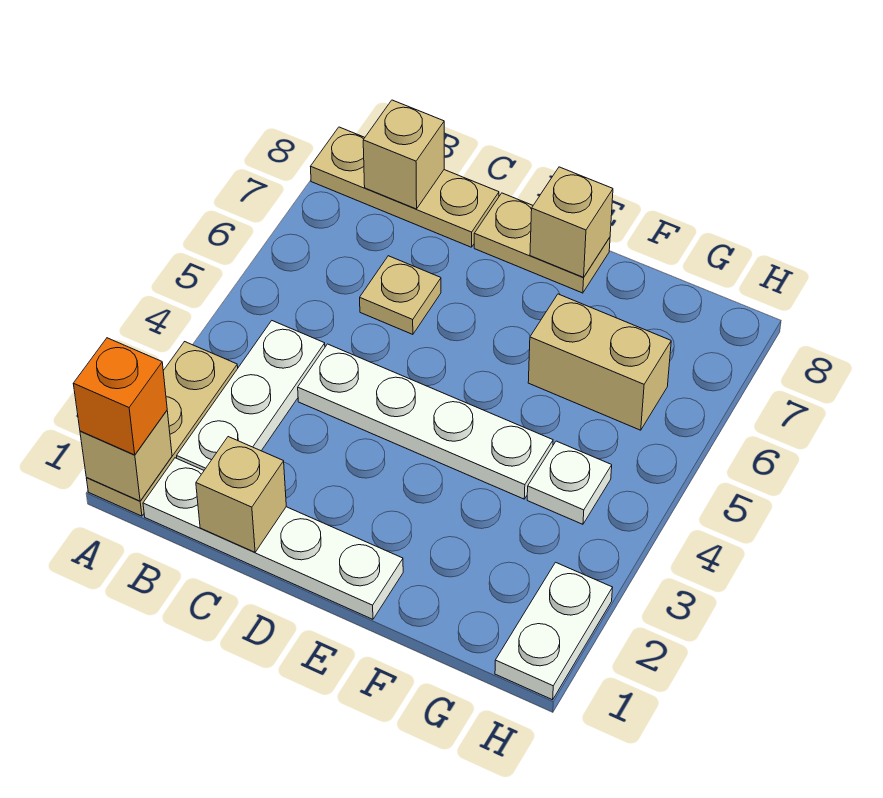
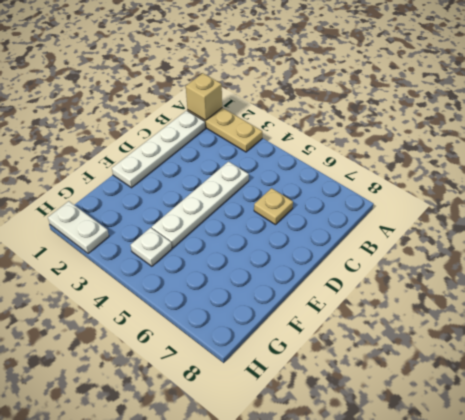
none -> tan 1x3 plate [310,127,499,247]
none -> white 1x3 plate [177,321,325,470]
none -> tan 1x2 plate [474,193,610,293]

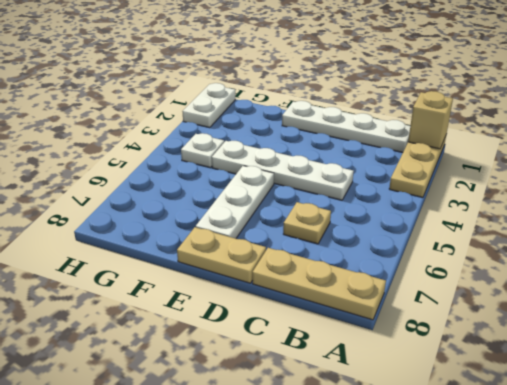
white 1x3 plate [196,166,274,238] -> white 1x3 plate moved to [177,321,325,470]
none -> tan 1x2 brick [528,294,671,430]
none -> tan 1x1 brick [363,100,444,209]
none -> tan 1x1 brick [196,437,286,552]

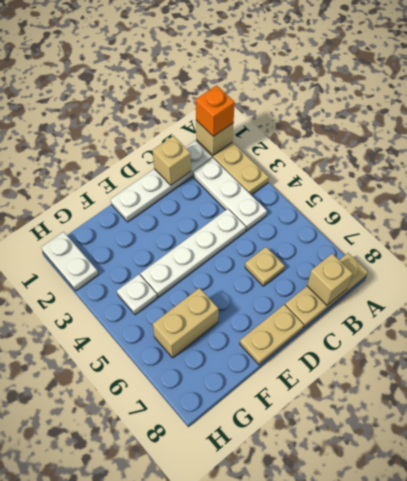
none -> tan 1x1 brick [530,167,613,277]

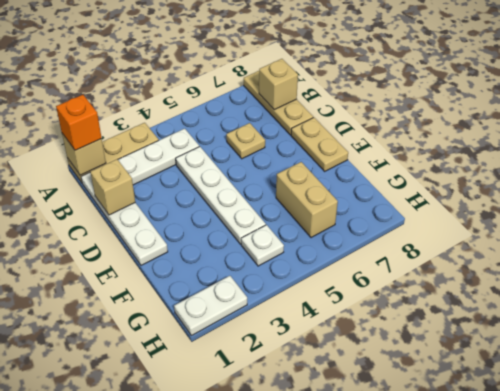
none -> tan 1x1 brick [530,167,613,277]

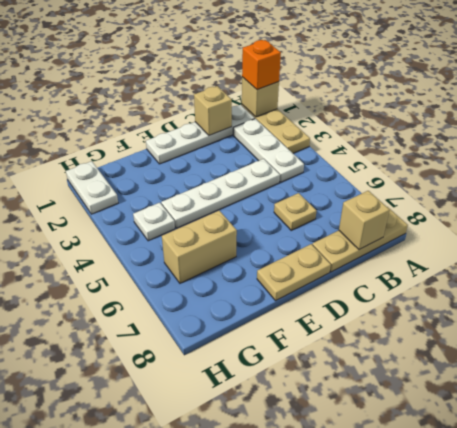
none -> tan 1x1 brick [530,167,613,277]

